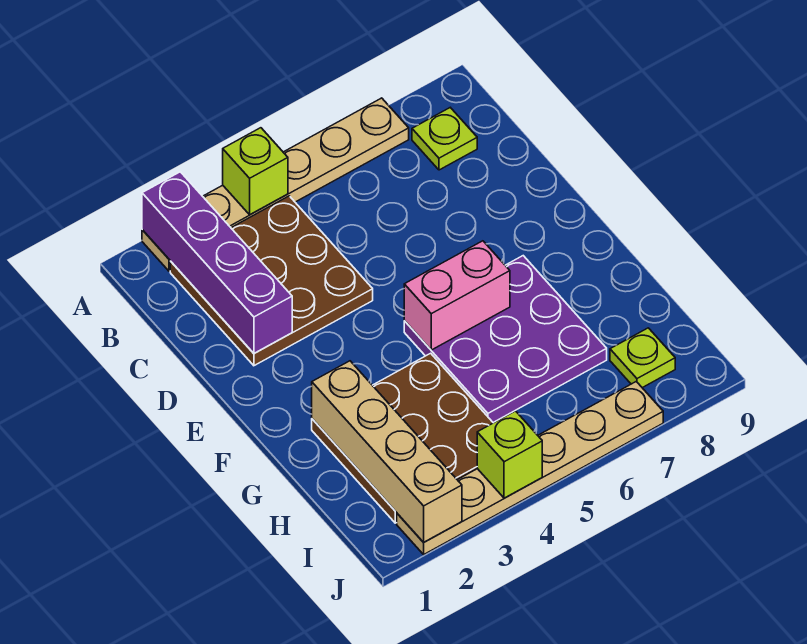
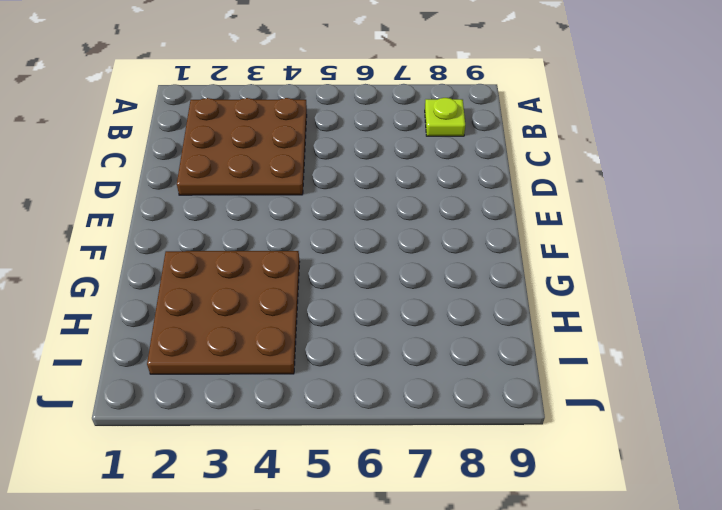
none -> tan 1x6 plate [142,98,409,271]
none -> purple 3x3 plate [404,256,607,423]
none -> lime 1x1 plate [610,328,675,388]

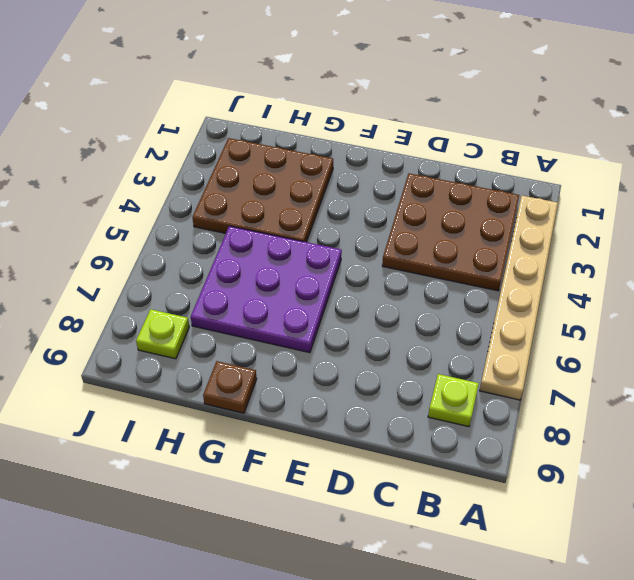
brown 1x1 plate [203,361,257,413] -> none
none -> tan 1x6 plate [397,381,663,554]
none -> purple 1x4 brick [142,172,292,353]
none -> lime 1x1 brick [223,128,288,215]

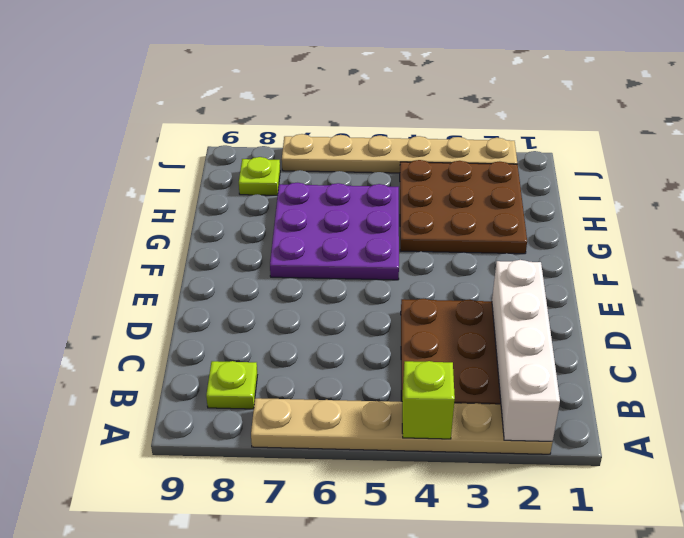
white 1x4 brick [492,260,560,441] -> purple 1x4 brick [142,172,292,353]
none -> pink 1x2 brick [404,241,510,350]
none -> tan 1x4 brick [312,361,462,542]
none -> lime 1x1 brick [477,411,542,498]

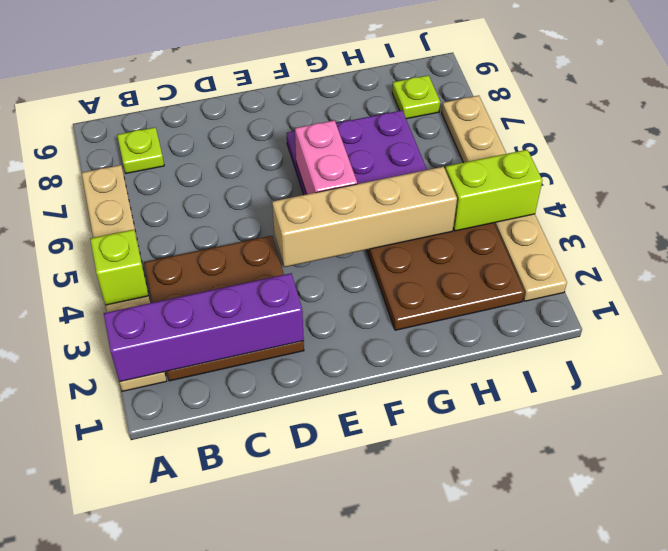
tan 1x4 brick [272,167,457,267] -> tan 1x4 brick moved to [312,361,462,542]
lime 1x2 brick [445,150,543,231] -> lime 1x1 brick [477,411,542,498]

